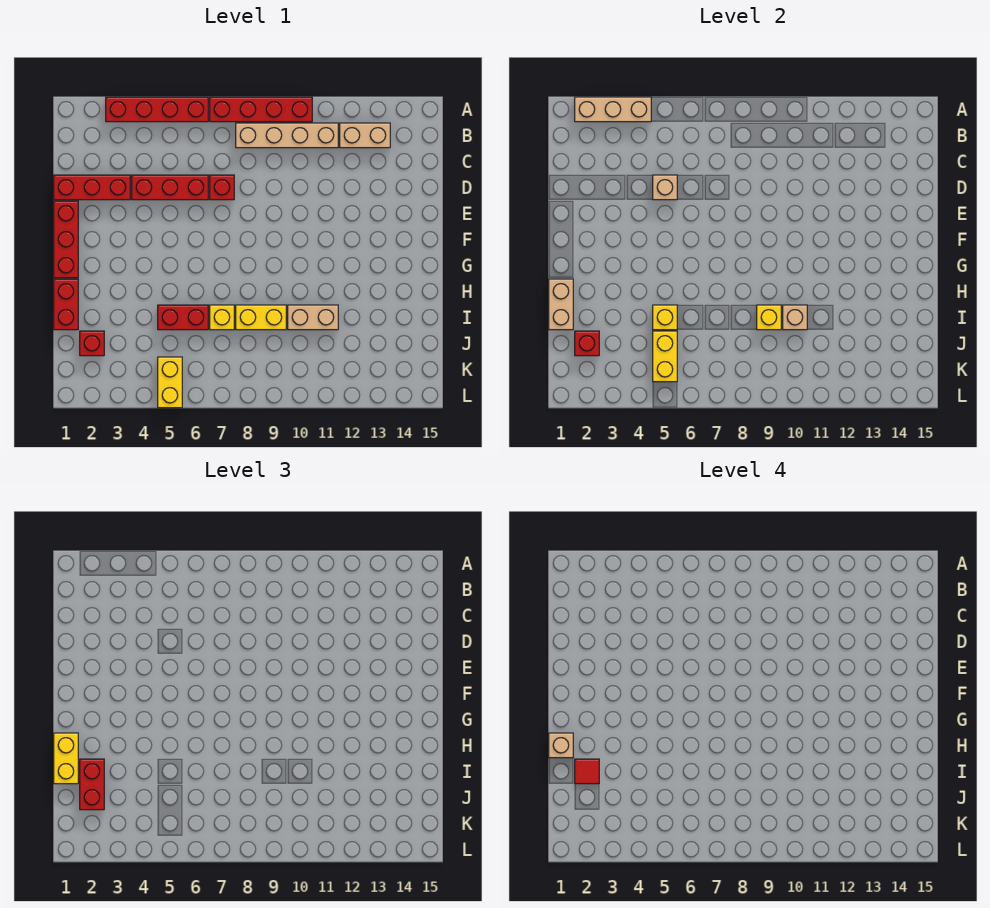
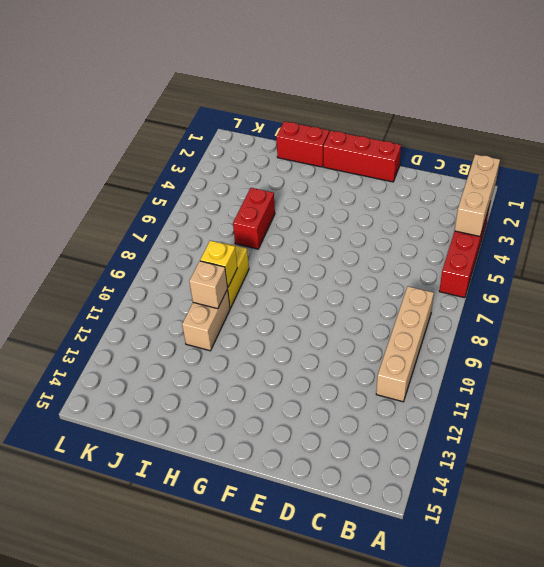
none -> red 1x4 brick [210,97,312,122]
none -> tan 1x2 brick [340,123,390,148]
none -> red 1x3 brick [54,175,130,200]

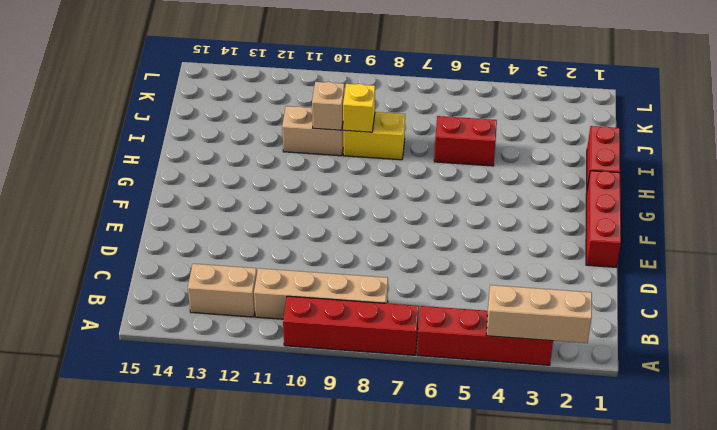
none -> red 1x3 brick [54,175,130,200]
none -> red 1x3 brick [132,175,208,200]
none -> red 1x1 brick [210,175,234,200]

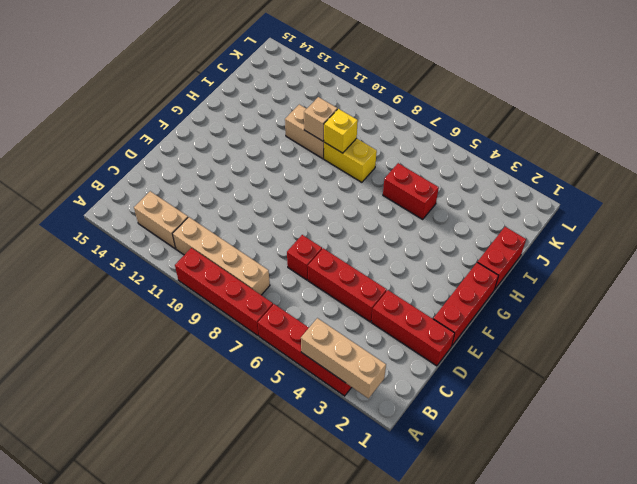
none -> yellow 1x1 brick [210,305,234,330]
none -> red 1x1 brick [80,331,104,356]
none -> yellow 1x2 brick [158,357,182,408]

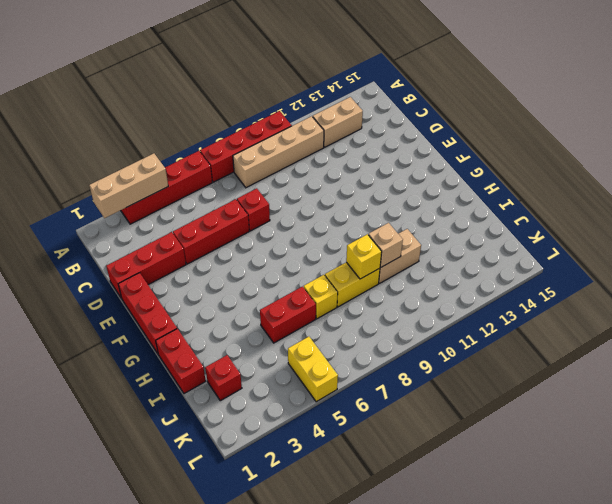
none -> tan 1x1 brick [653,175,677,200]
none -> tan 1x2 brick [549,279,573,330]
none -> yellow 1x1 brick [653,305,677,330]

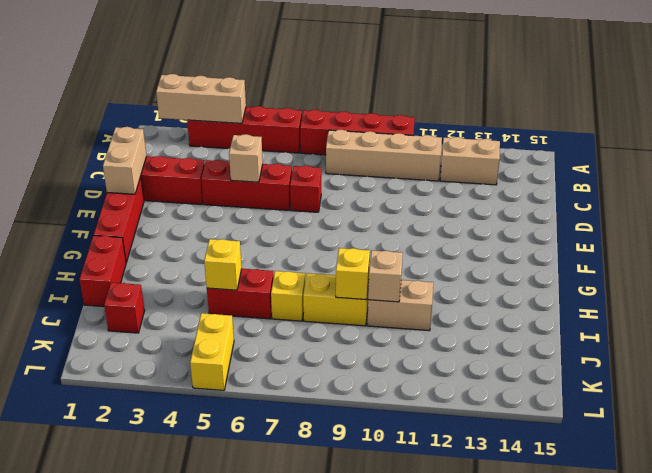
tan 1x2 brick [103,127,146,194] -> tan 1x2 brick moved to [549,279,573,330]
none -> red 1x1 brick [575,331,599,356]
none -> yellow 1x2 brick [653,331,677,382]
none -> yellow 1x2 brick [54,733,78,784]

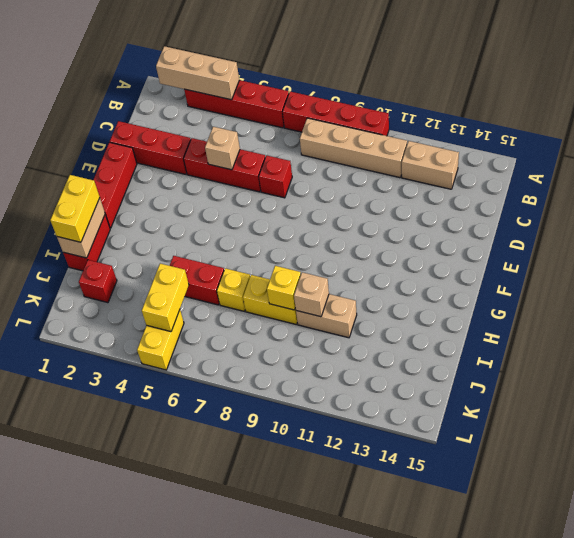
none -> yellow 1x1 brick [653,305,677,330]
none -> red 1x1 brick [575,331,599,356]
none -> red 1x2 brick [80,759,104,810]

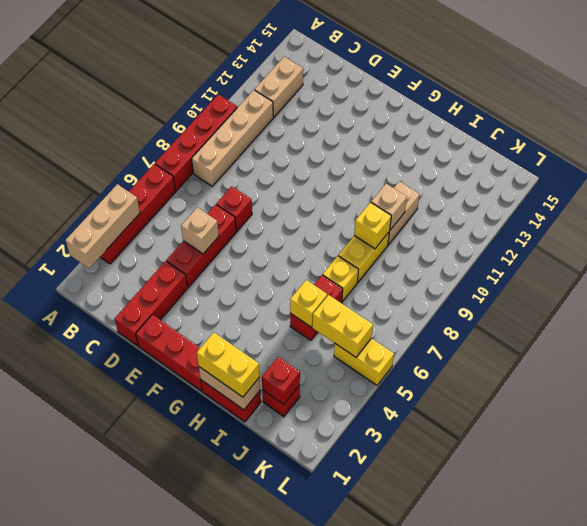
none -> red 1x2 brick [80,759,104,810]
none -> tan 1x1 brick [549,733,573,758]
none -> red 1x1 tile [575,759,599,784]

